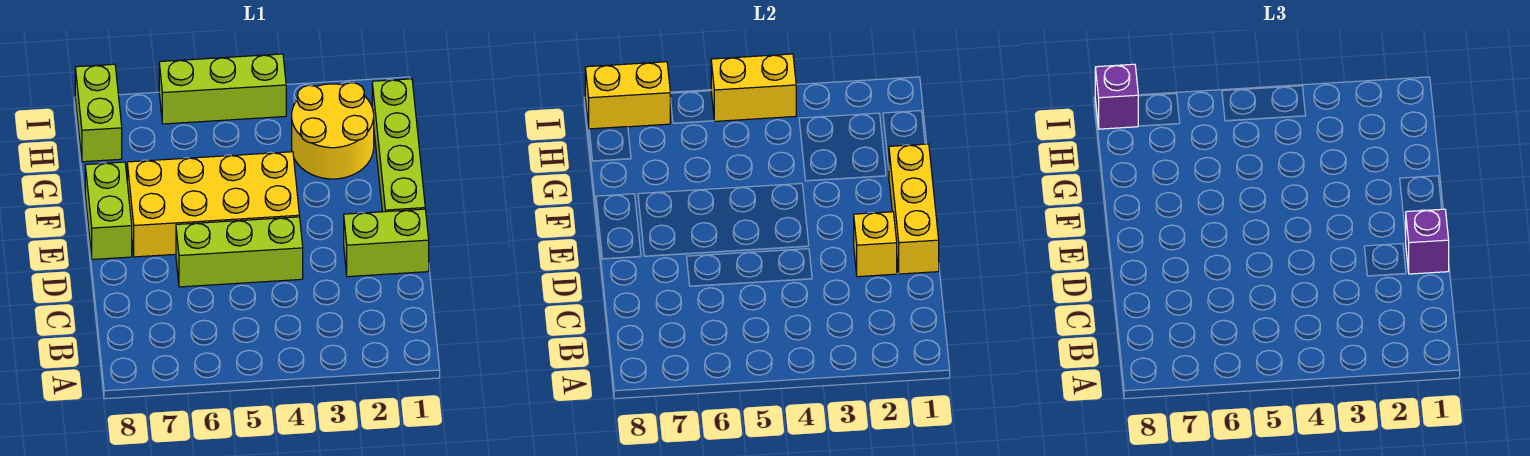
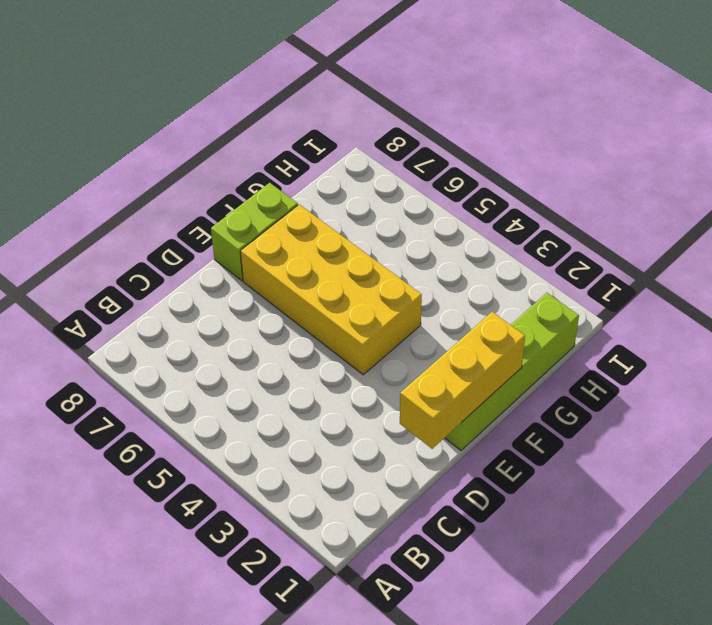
none -> lime 1x2 brick [344,209,429,277]
none -> lime 1x3 brick [176,217,303,287]
none -> yellow 2x2 round brick [292,83,374,179]

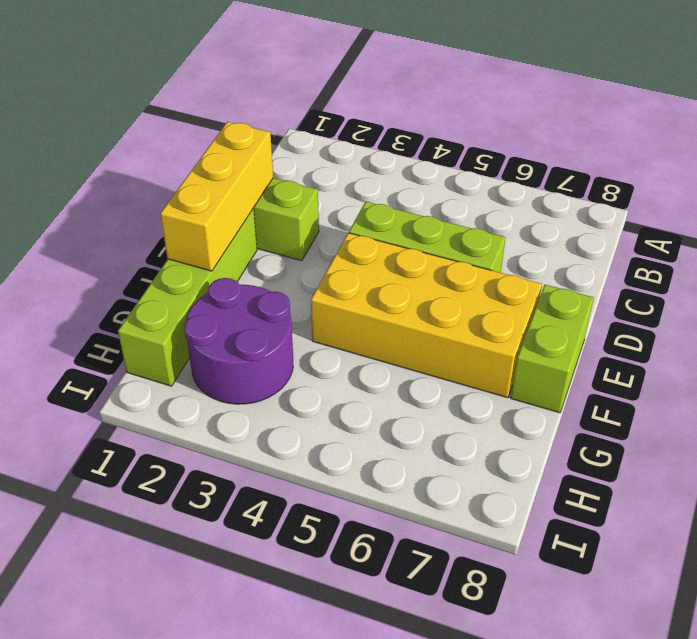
purple 2x2 round brick [184,278,293,404] -> yellow 2x2 round brick [292,83,374,179]
none -> lime 1x2 brick [75,64,122,162]
none -> lime 1x3 brick [159,54,286,124]
none -> yellow 1x1 brick [854,212,897,277]

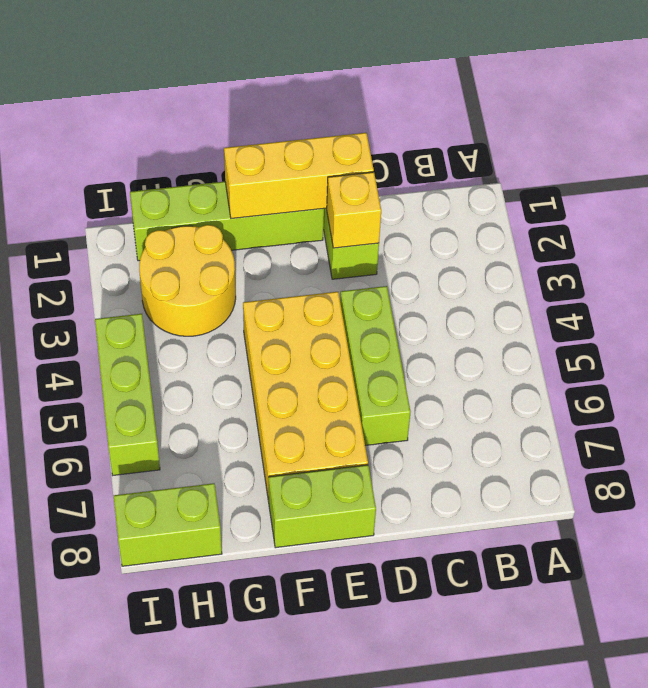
none -> yellow 1x2 brick [711,54,796,121]
none -> yellow 1x2 brick [585,62,670,129]
none -> purple 1x1 brick [1406,209,1449,274]

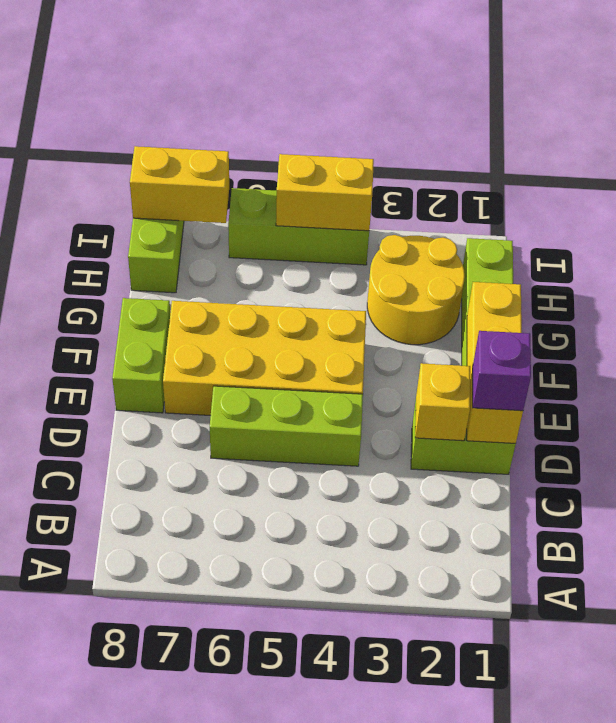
none -> purple 1x1 brick [1095,64,1138,129]

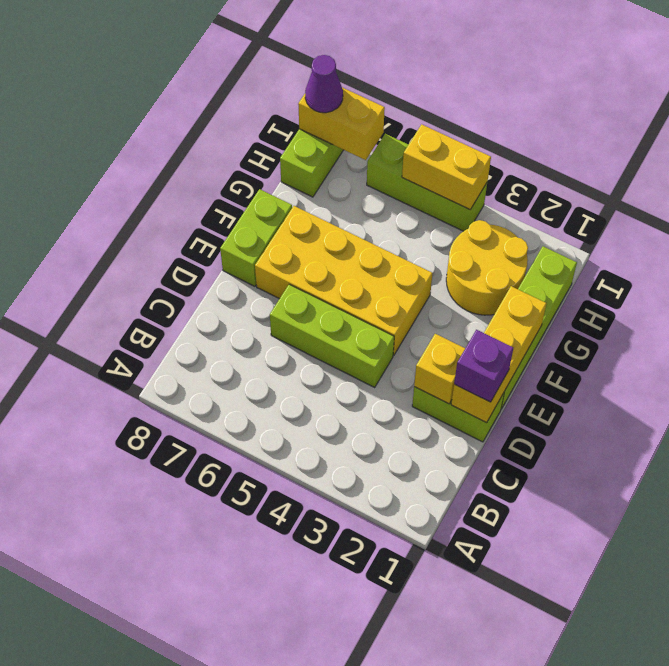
purple 1x1 cone [305,55,343,113] -> purple 1x1 brick [1095,64,1138,129]

